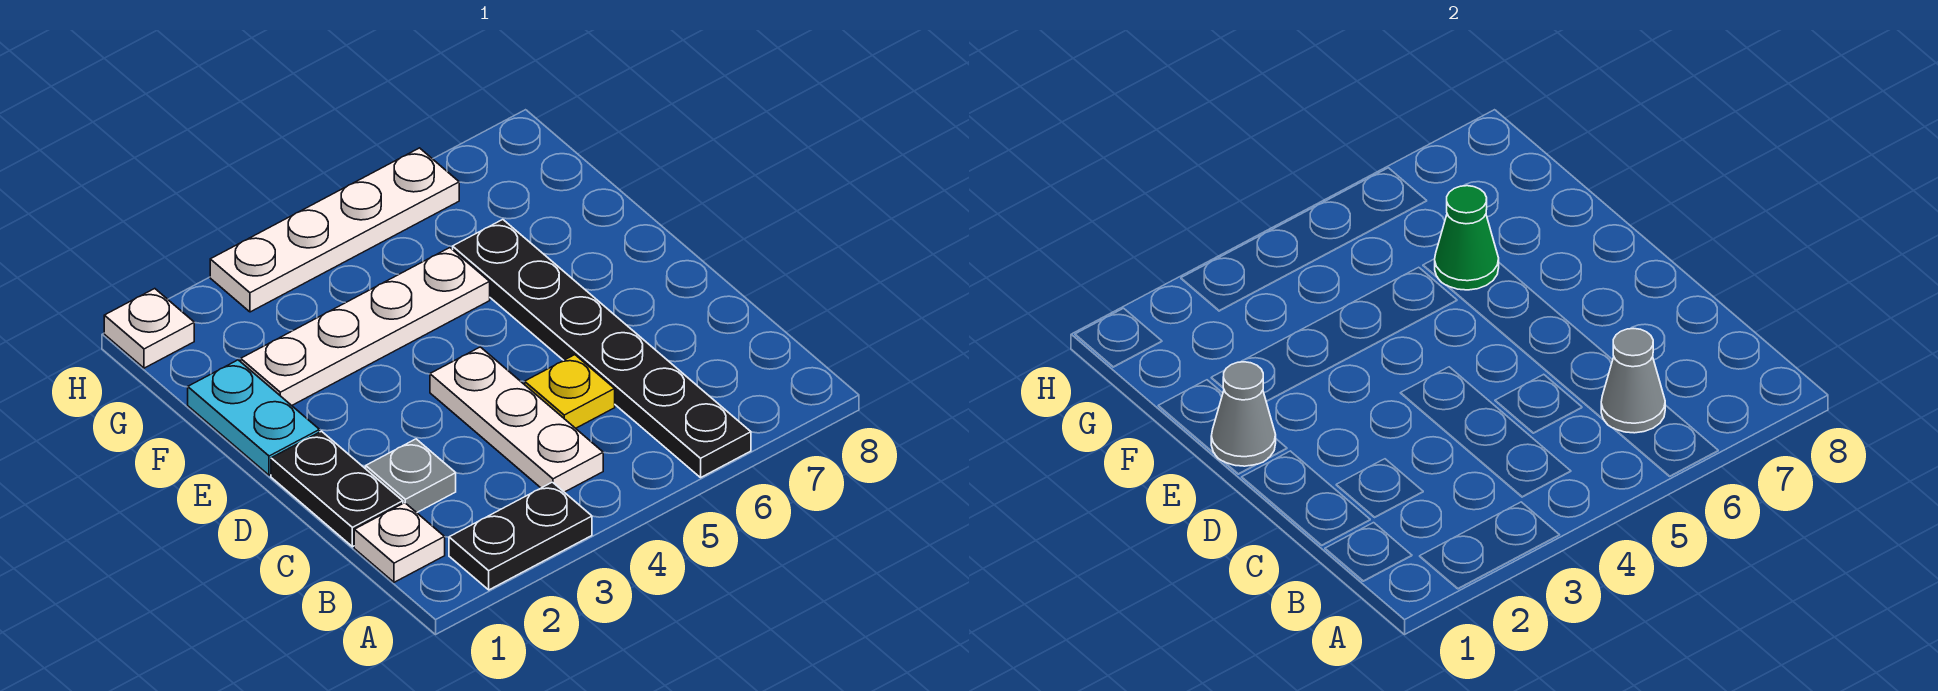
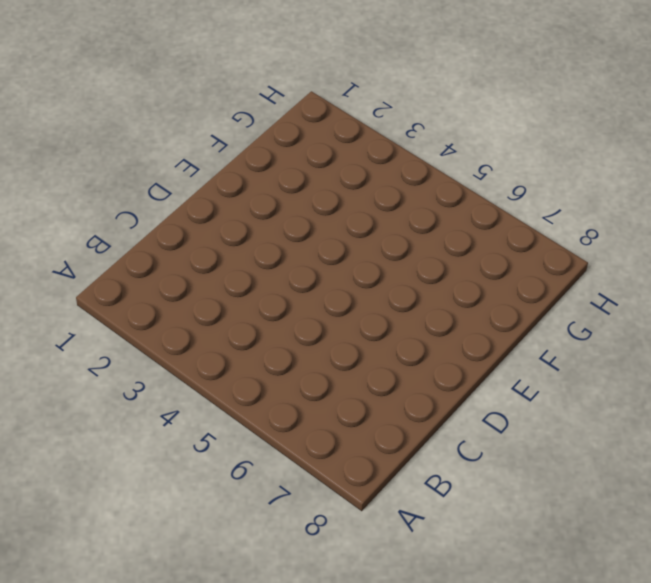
none -> black 1x2 plate [449,482,592,590]
none -> black 1x6 plate [453,220,751,478]
none -> white 1x1 plate [354,503,445,582]

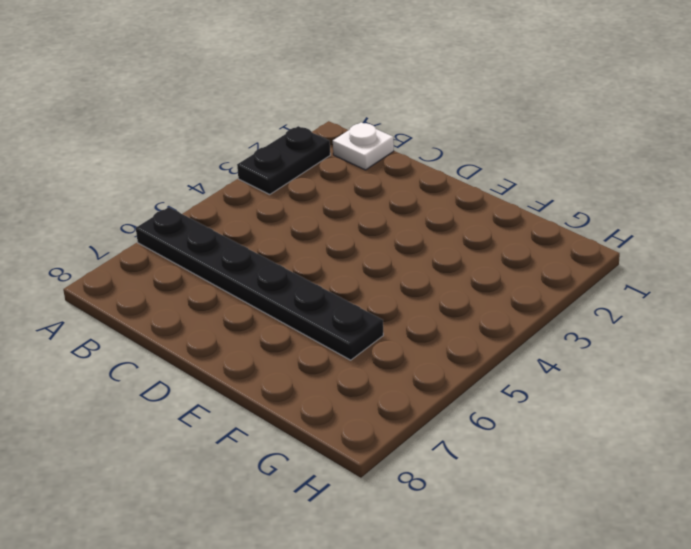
none -> white 1x3 plate [430,347,603,492]
none -> black 1x2 plate [271,431,403,547]
none -> grey 1x1 plate [366,439,456,513]

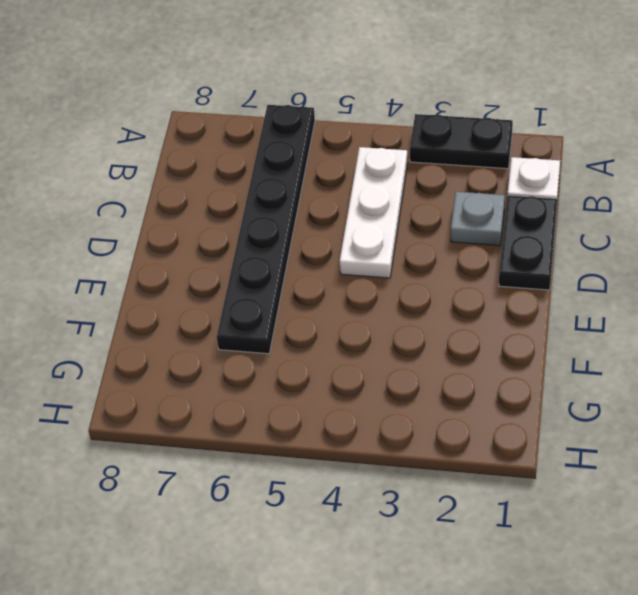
none -> yellow 1x1 plate [525,355,615,428]
none -> cyan 1x2 plate [188,360,320,475]
none -> white 1x4 plate [241,248,490,405]

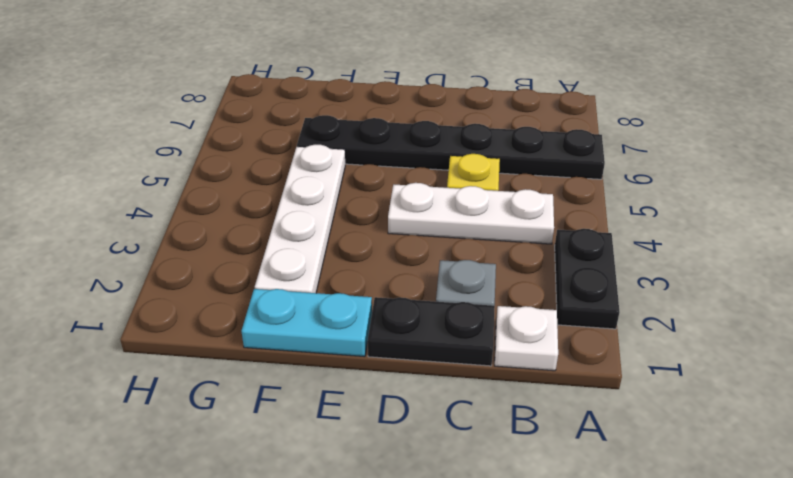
none -> white 1x1 plate [104,289,194,368]
none -> white 1x4 plate [210,148,459,312]
none -> grey 1x1 cone [1601,329,1665,433]

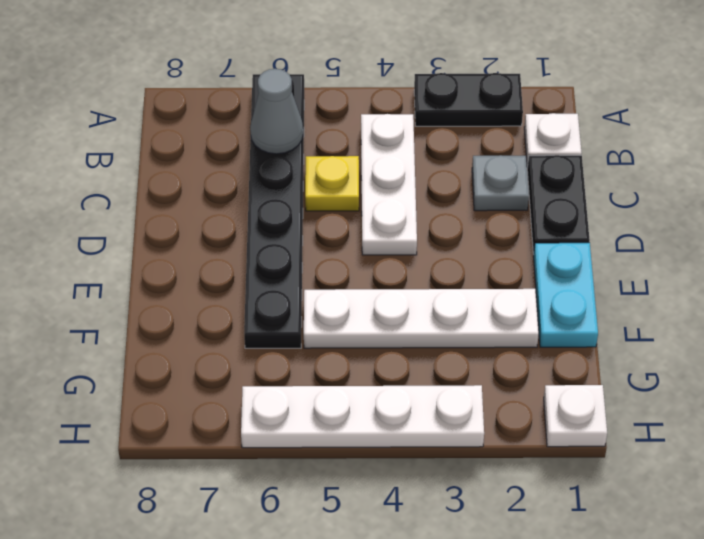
none -> grey 1x1 cone [1211,362,1276,466]
none -> green 1x1 cone [1435,186,1499,290]

